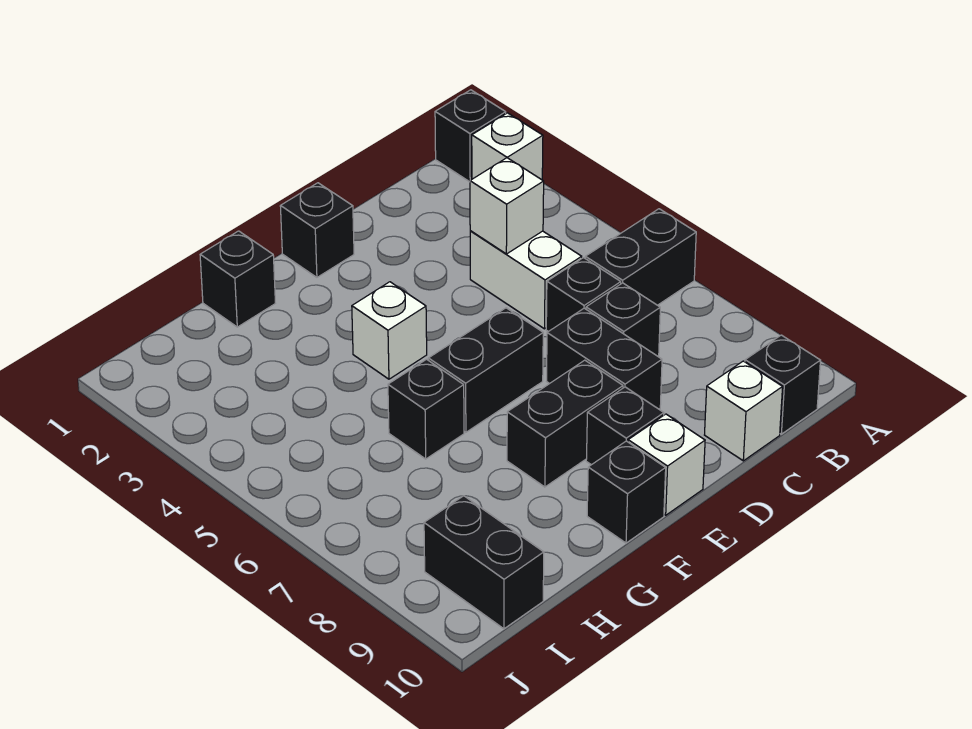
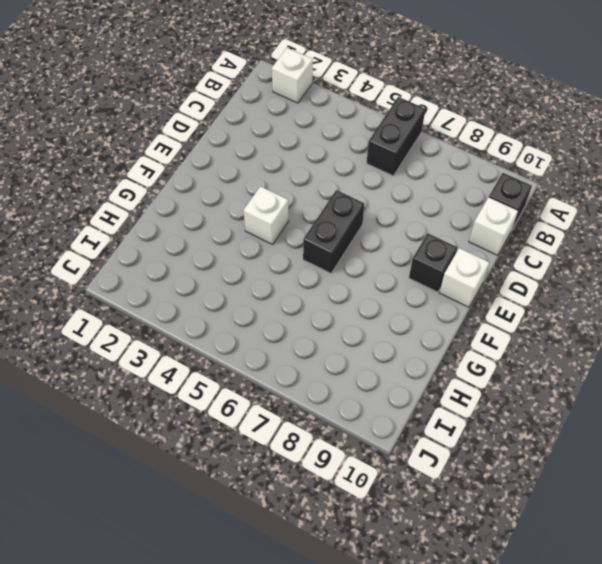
none -> black 1x1 brick [435,90,506,182]
none -> white 1x2 brick [470,231,582,329]
none -> black 1x1 brick [546,258,621,332]

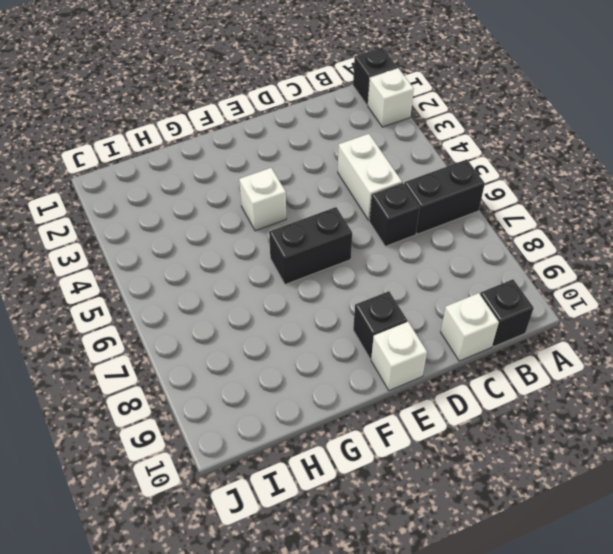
none -> black 1x1 brick [586,283,660,356]
none -> black 1x2 brick [547,308,662,409]
none -> black 1x1 brick [280,183,354,277]

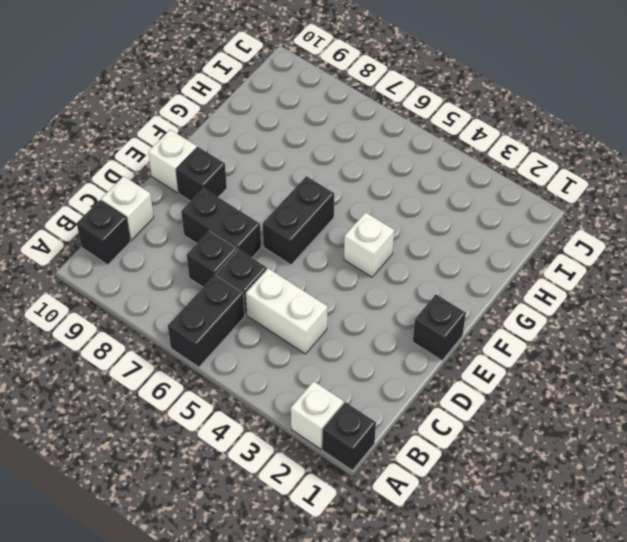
none -> black 1x2 brick [507,360,623,487]
none -> black 1x1 brick [587,441,666,543]
none -> black 1x1 brick [200,231,275,327]

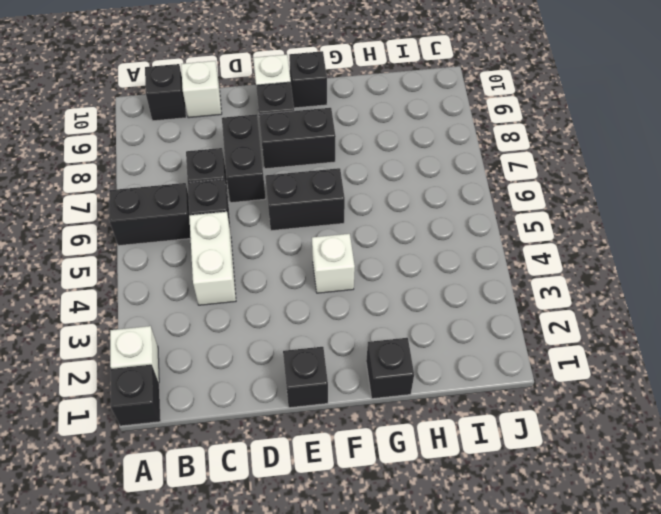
none -> black 1x1 brick [388,359,464,459]
none -> black 1x2 brick [424,496,544,629]
none -> white 1x1 brick [470,158,544,254]

